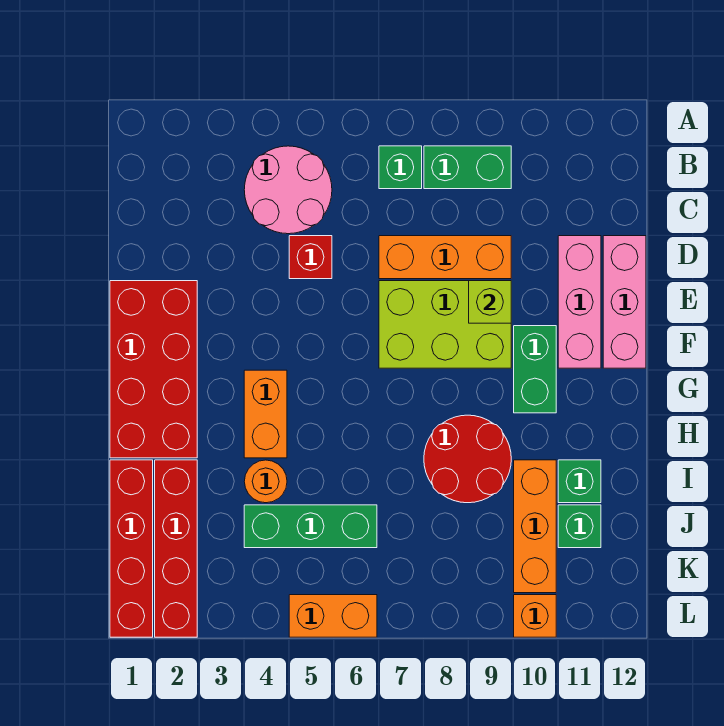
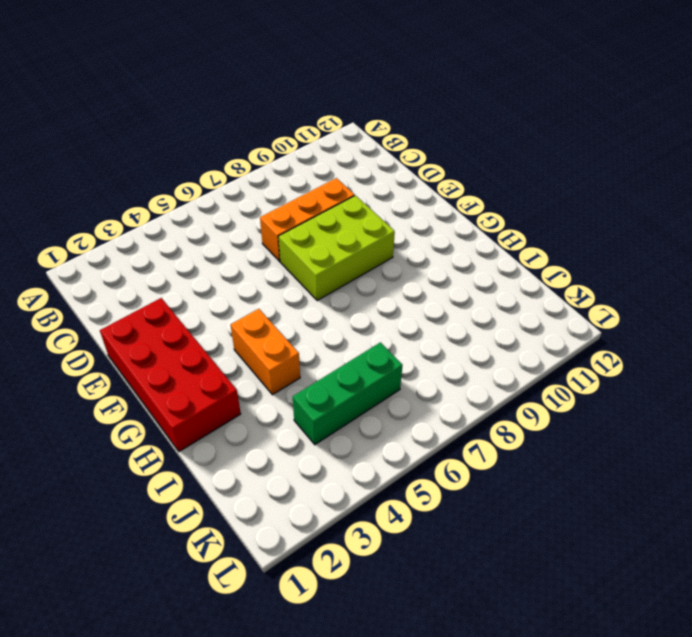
none -> pink 2x2 round brick [244,146,332,234]
none -> green 1x1 brick [379,146,422,189]
none -> green 1x2 brick [424,146,511,189]

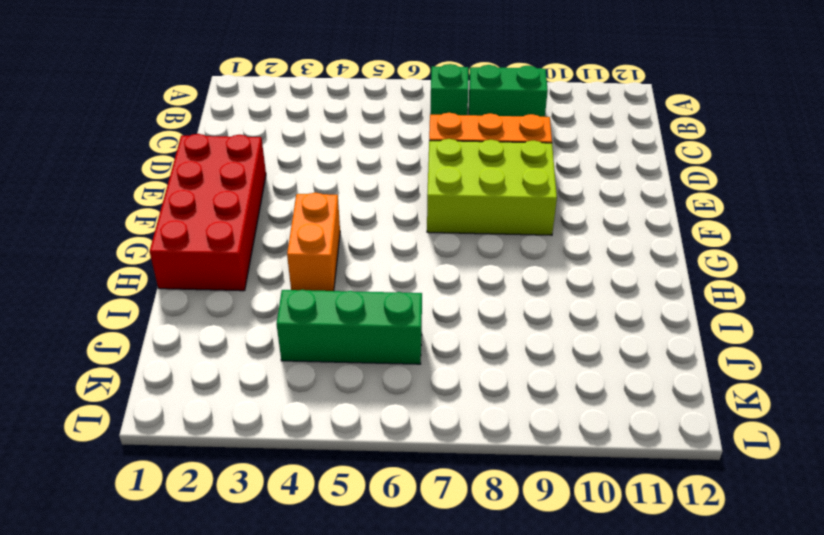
none -> pink 2x2 round brick [244,146,332,234]
none -> red 1x1 brick [289,236,332,279]
none -> pink 1x3 brick [558,236,601,368]

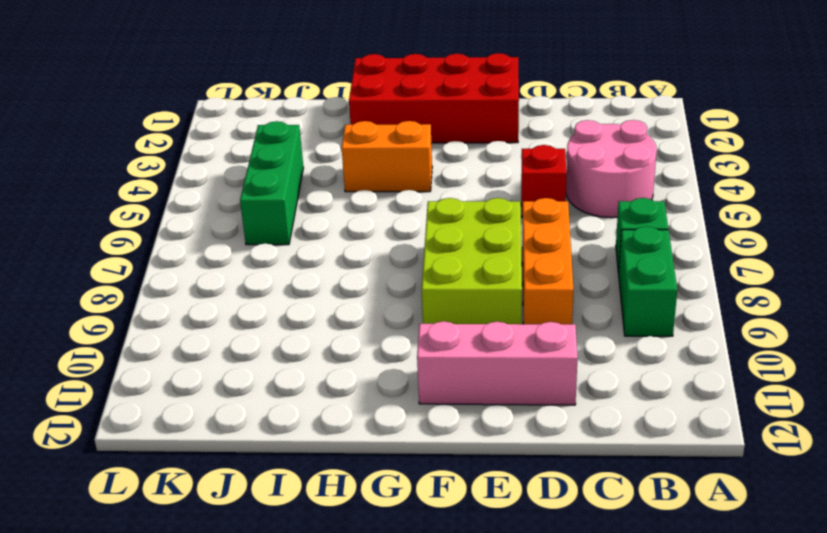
none -> pink 1x3 brick [603,236,646,368]
none -> green 1x2 brick [514,326,556,413]
none -> red 2x2 round brick [424,415,511,503]

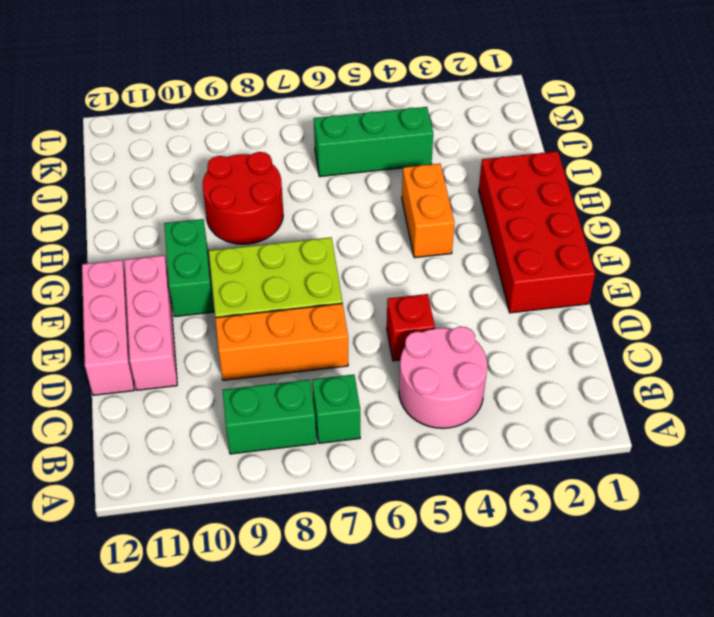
none -> red 1x4 brick [110,460,153,637]
none -> red 1x4 brick [155,460,197,637]
none -> orange 1x1 round brick [244,460,287,503]

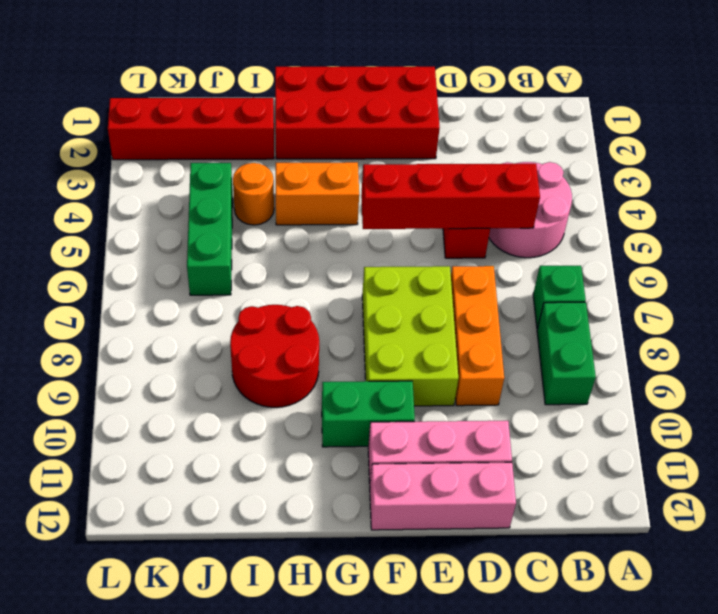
red 1x4 brick [361,164,540,229] -> red 1x4 brick moved to [110,460,153,637]
none -> orange 1x3 brick [514,460,556,593]
none -> green 1x1 brick [558,460,601,503]
none -> green 1x1 brick [558,505,601,548]

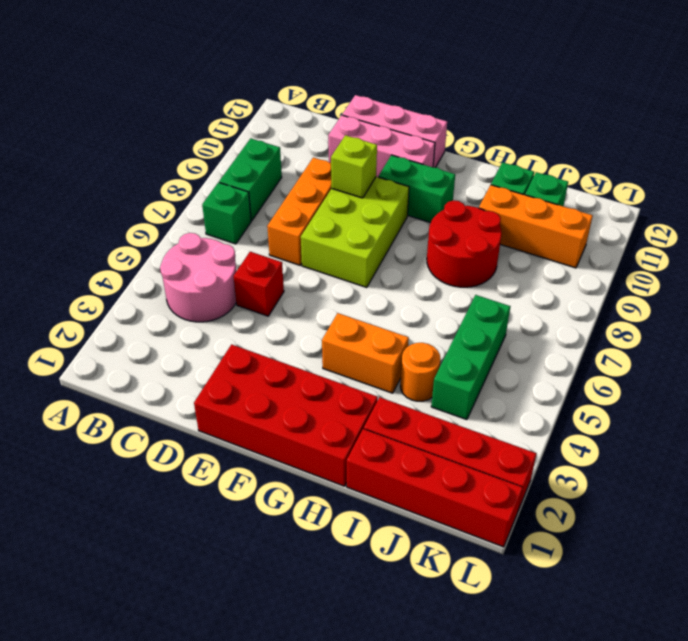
none -> orange 1x2 brick [289,595,377,637]
none -> orange 1x1 brick [514,595,556,637]

